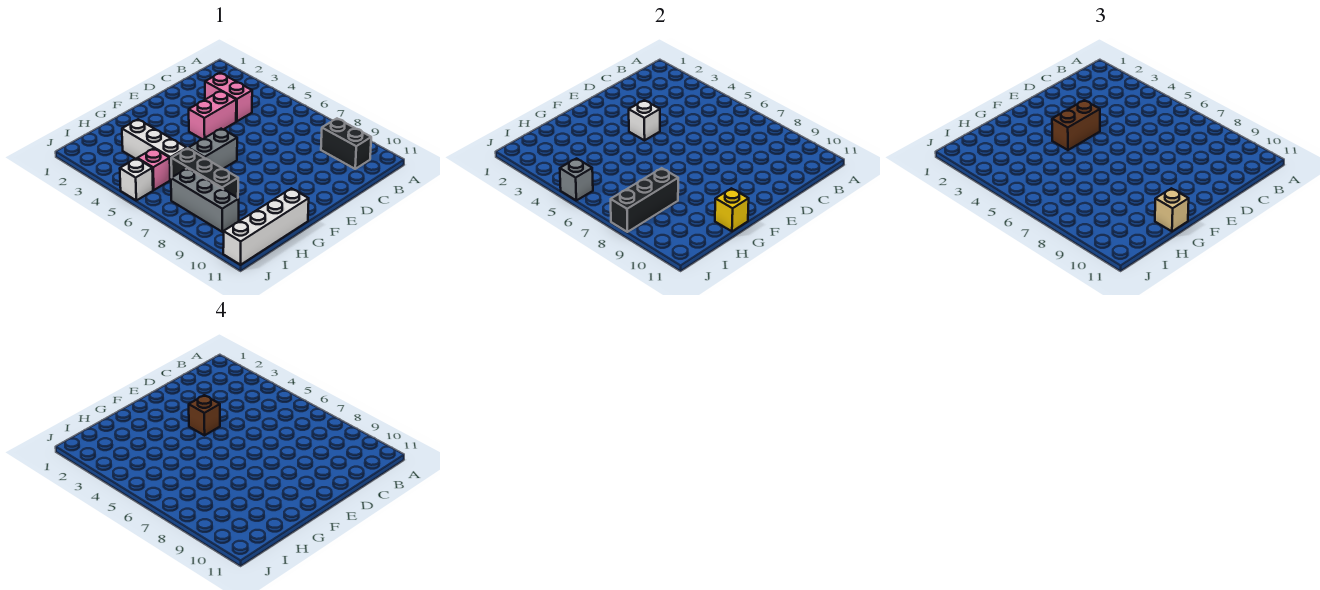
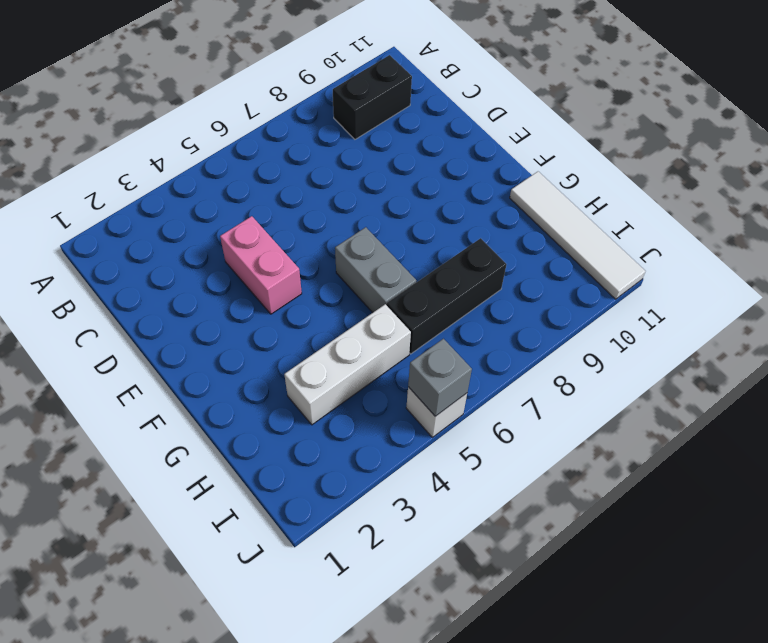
white 1x4 tile [510,172,645,299] -> white 1x4 brick [223,188,309,265]
none -> pink 1x2 brick [205,73,252,121]
none -> pink 1x1 brick [137,148,170,190]
none -> grey 1x3 brick [171,168,239,232]

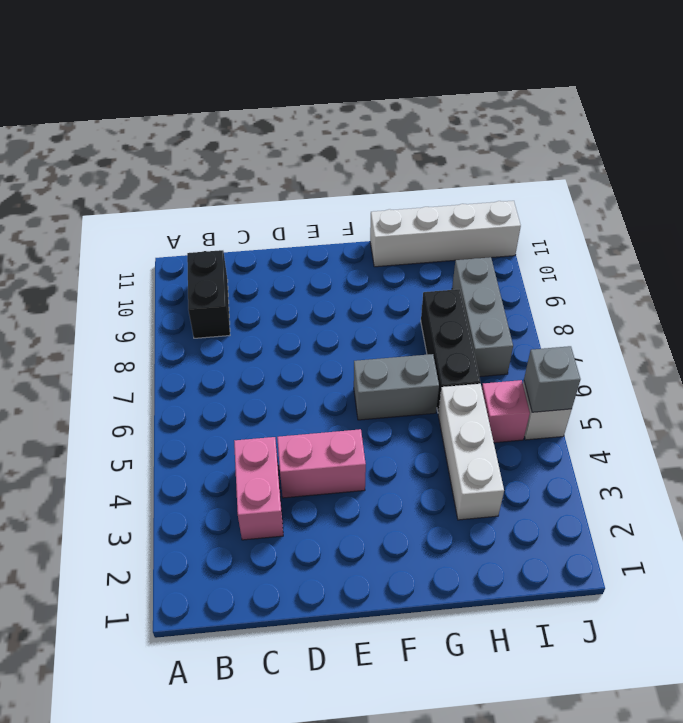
none -> white 1x1 brick [629,100,660,140]
none -> yellow 1x1 brick [715,188,749,231]
none -> black 1x3 brick [611,168,678,232]

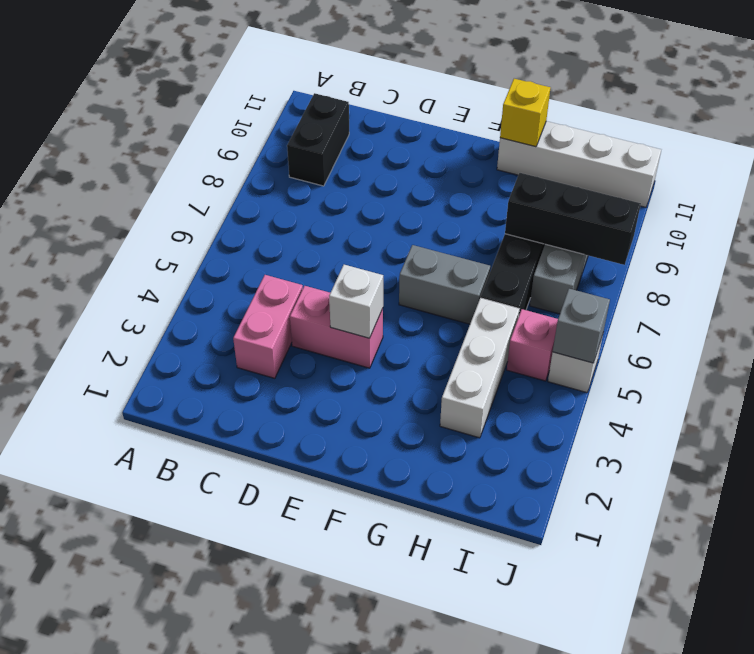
none -> brown 1x2 brick [1052,100,1100,150]
none -> tan 1x1 brick [1155,188,1189,231]
none -> brown 1x1 brick [189,395,220,435]

